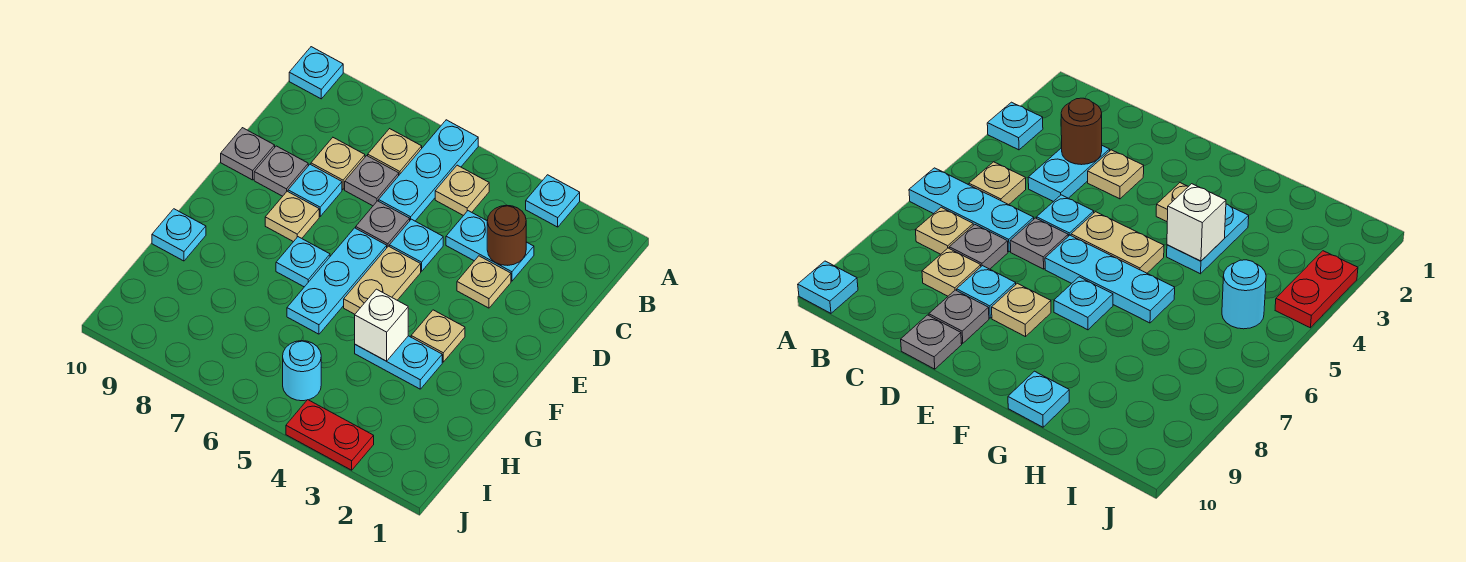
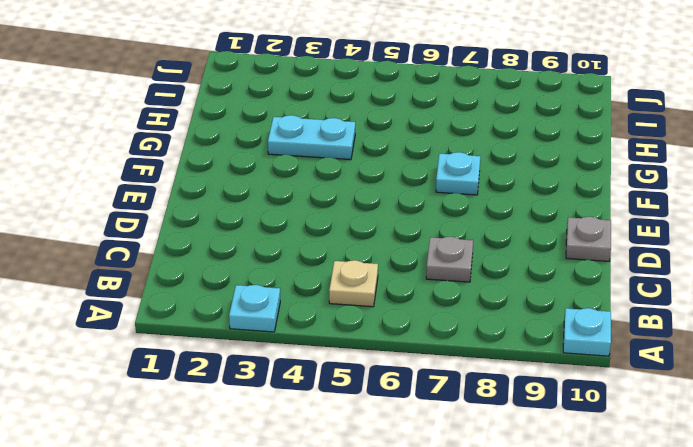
none -> cyan 1x3 plate [379,120,478,221]
none -> tan 1x1 plate [368,129,422,175]
none -> cyan 1x2 plate [446,211,534,281]

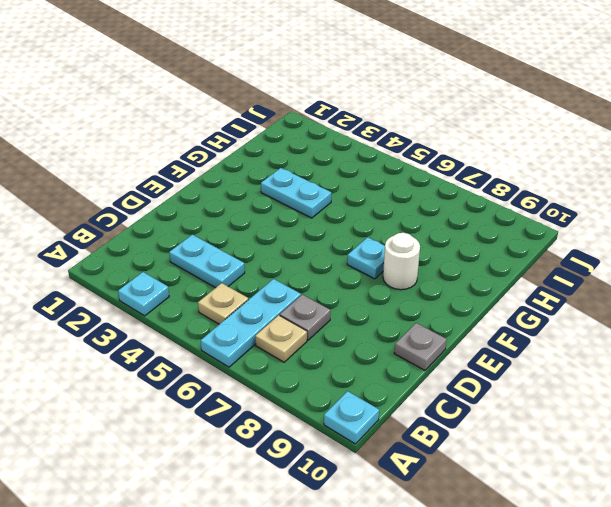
white 1x1 round brick [383,233,420,290] -> none
none -> tan 1x1 plate [311,138,365,189]
none -> tan 1x1 plate [457,256,511,308]
none -> cyan 1x1 plate [389,219,443,272]

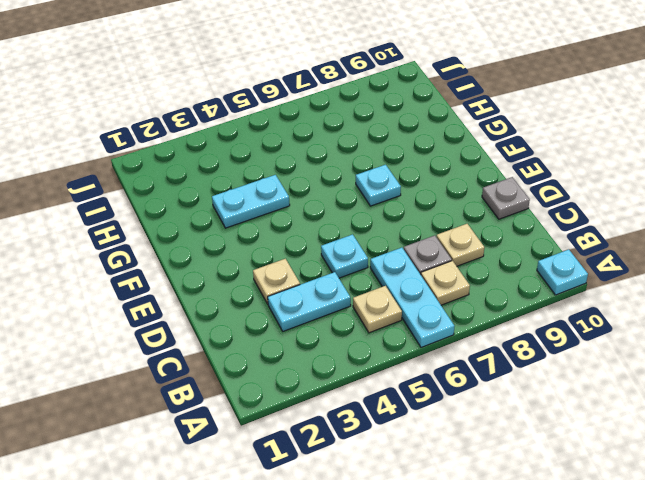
none -> cyan 1x1 plate [526,175,580,227]
none -> grey 1x1 plate [356,201,410,247]
none -> cyan 1x1 plate [288,164,342,216]

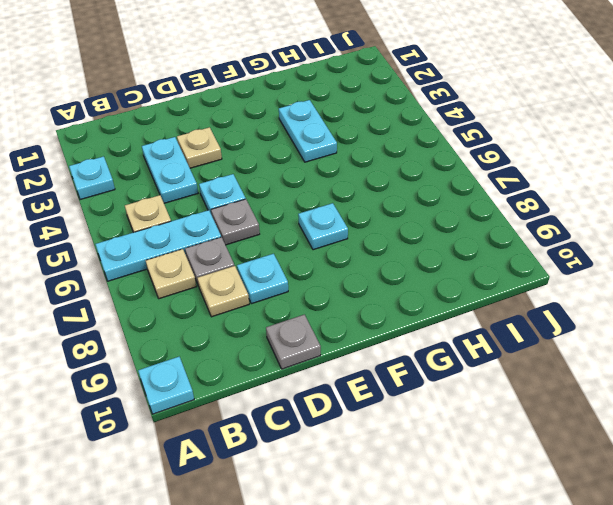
none -> grey 1x1 plate [254,146,308,196]
none -> tan 1x2 plate [344,246,421,314]
none -> cyan 1x3 plate [287,228,387,334]

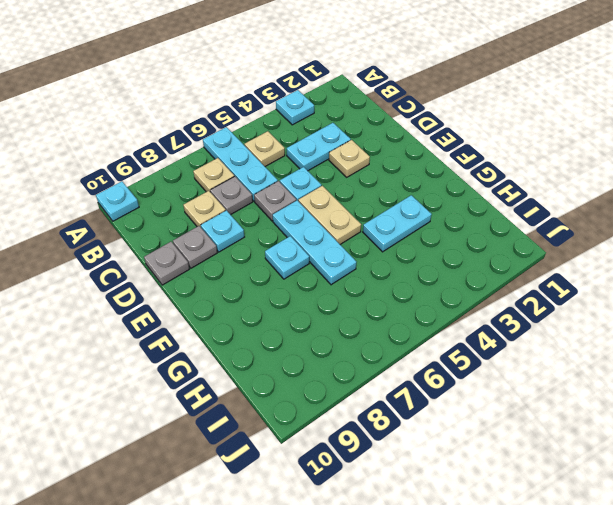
none -> tan 1x1 plate [265,191,319,242]
none -> tan 1x1 plate [411,310,465,362]
none -> cyan 1x1 plate [152,209,206,261]

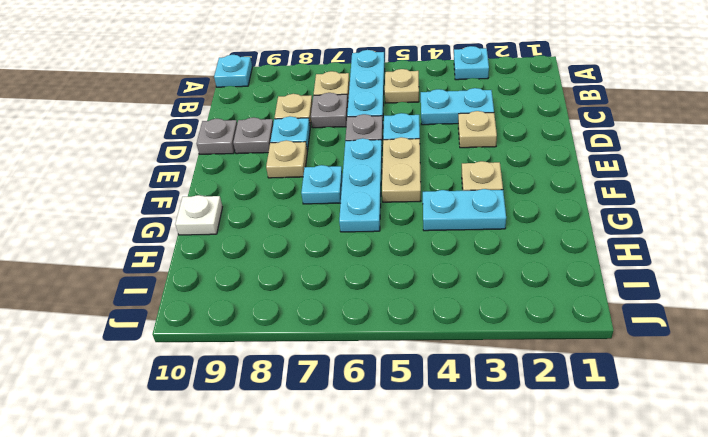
white 1x1 plate [175,195,222,235] -> cyan 1x1 plate [152,209,206,261]
none -> cyan 1x1 round brick [283,341,321,401]
none -> red 1x2 plate [286,400,374,470]
none -> brown 1x1 round brick [487,205,526,265]

